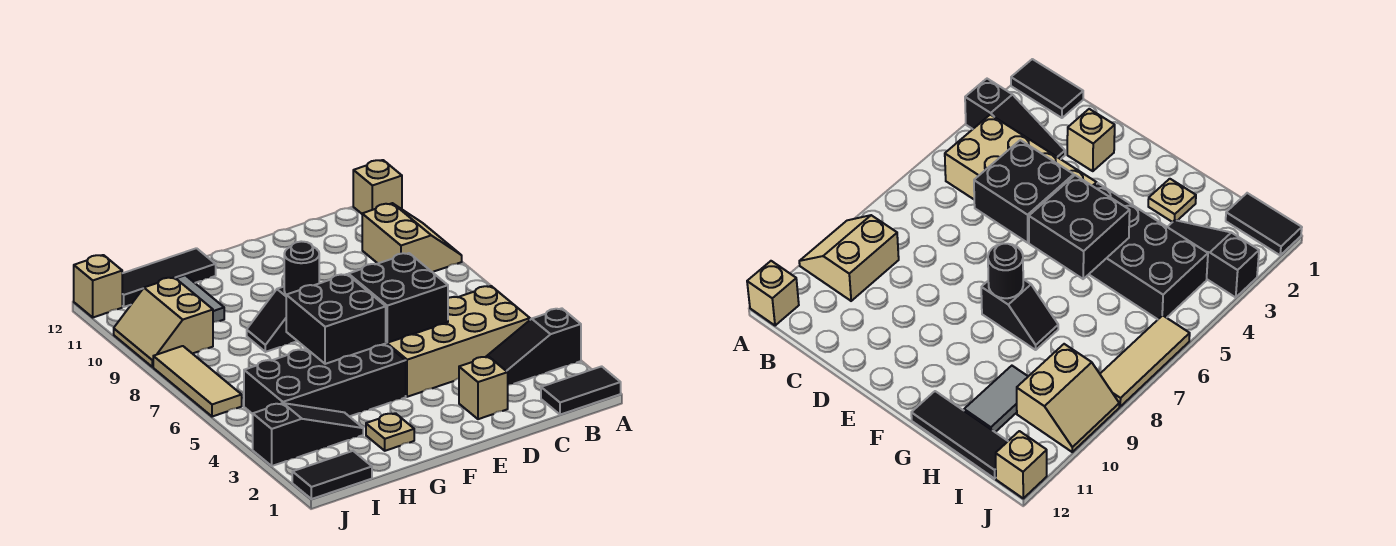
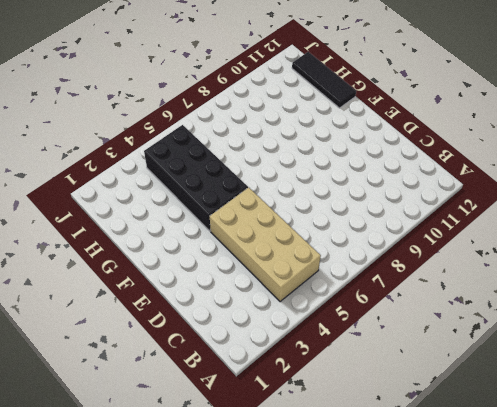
none -> black 1x2 tile [541,366,621,415]
none -> black 1x3 slope [486,308,581,385]
none -> tan 2x2 slope [362,203,462,272]

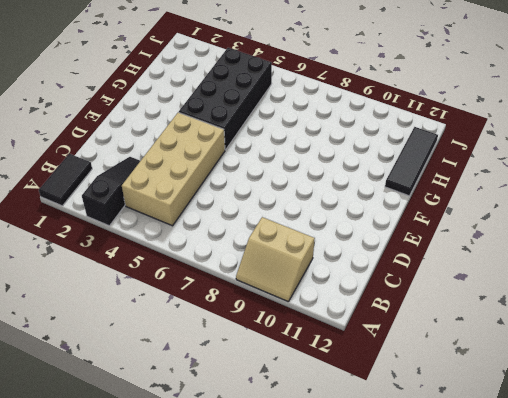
none -> tan 1x1 brick [353,160,402,214]
none -> tan 1x1 brick [459,357,508,419]
none -> black 1x2 slope [247,287,297,352]

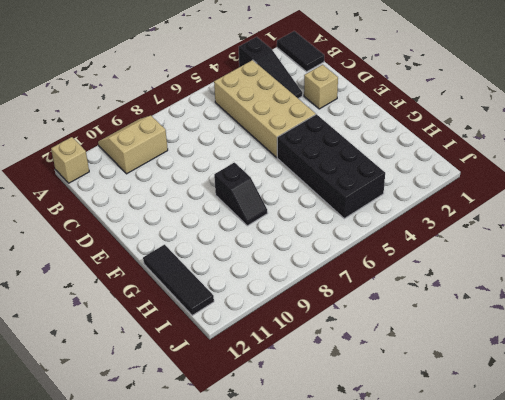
none -> tan 1x1 plate [366,413,414,451]
none -> black 1x3 slope [253,403,363,466]
none -> grey 1x2 tile [176,275,224,322]

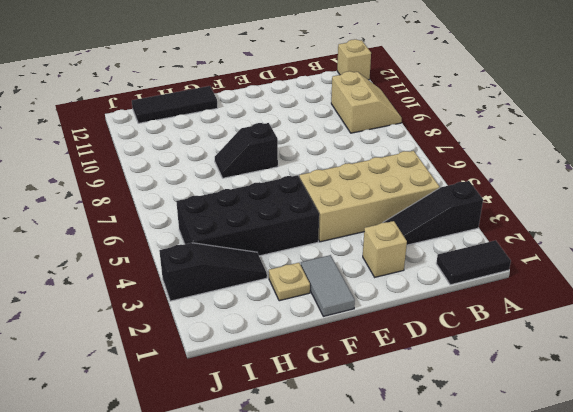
grey 1x2 tile [301,255,355,316] -> grey 1x2 tile moved to [176,275,224,322]
none -> black 1x2 tile [292,451,372,499]
none -> tan 2x2 slope [114,277,213,367]
none -> tan 1x3 tile [153,346,242,417]

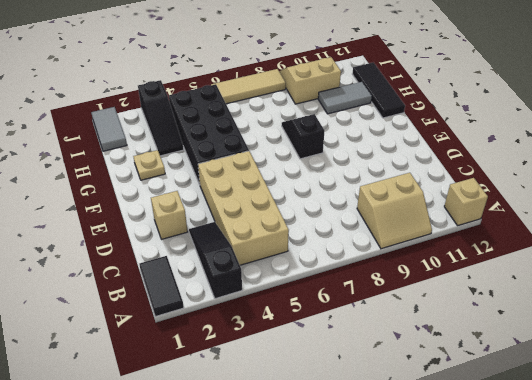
grey 1x2 tile [91,107,127,151] -> black 1x2 tile [292,451,372,499]
none -> tan 1x1 brick [74,255,122,317]
none -> black 2x2 brick [348,253,448,343]
none -> black 2x2 brick [286,274,386,364]

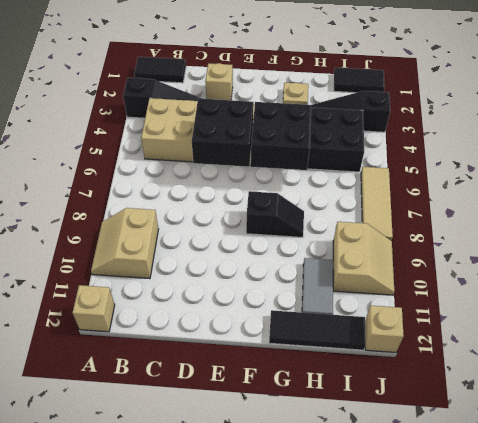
none -> black 1x1 round brick [284,241,319,295]

